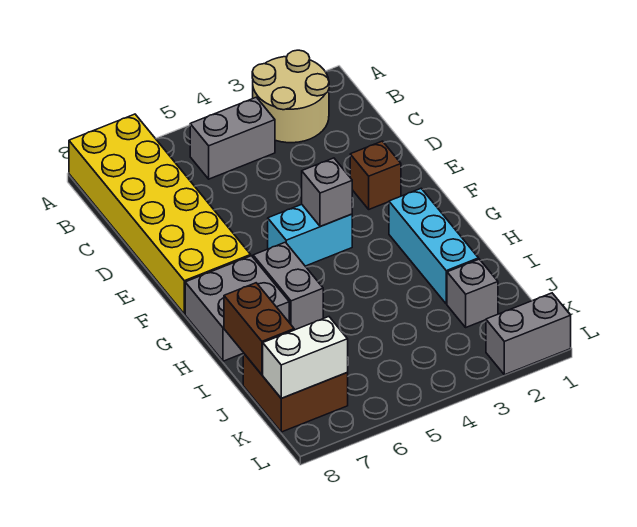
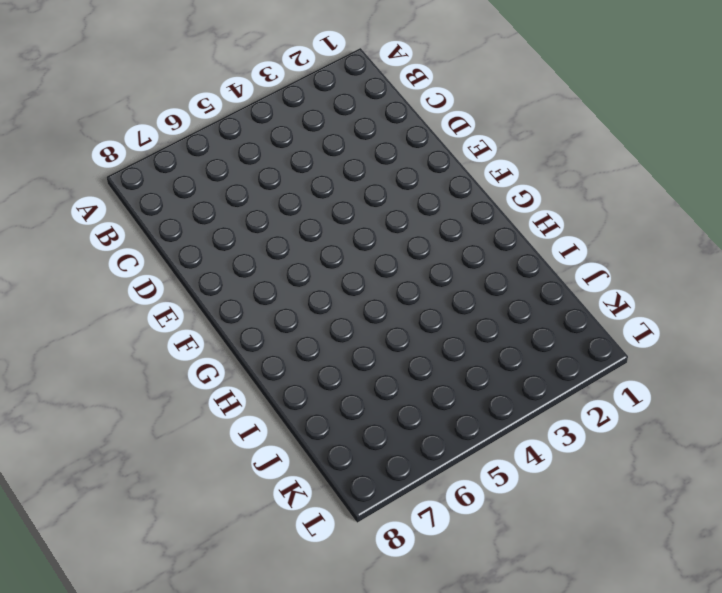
none -> tan 2x2 round brick [252,50,329,143]
none -> yellow 2x6 brick [69,114,251,314]
none -> grey 1x2 brick [190,97,275,179]

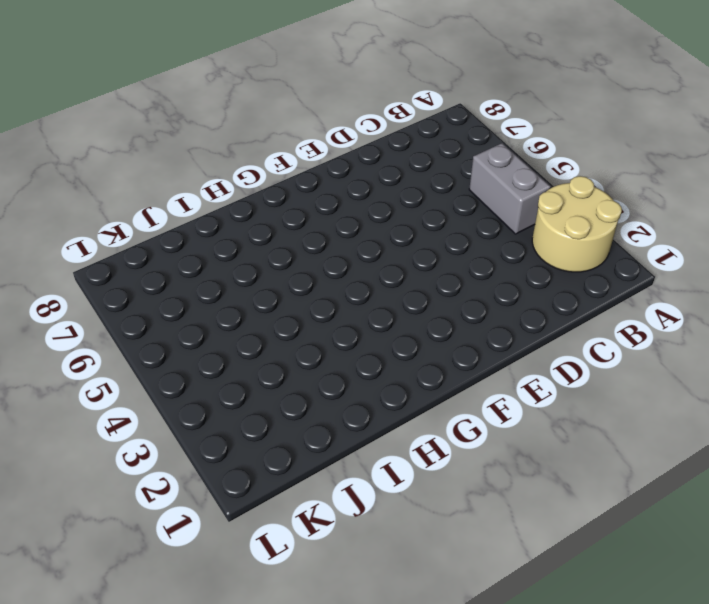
none -> yellow 2x6 brick [69,114,251,314]
none -> brown 1x1 brick [350,141,401,209]
none -> cyan 1x2 brick [268,205,352,266]

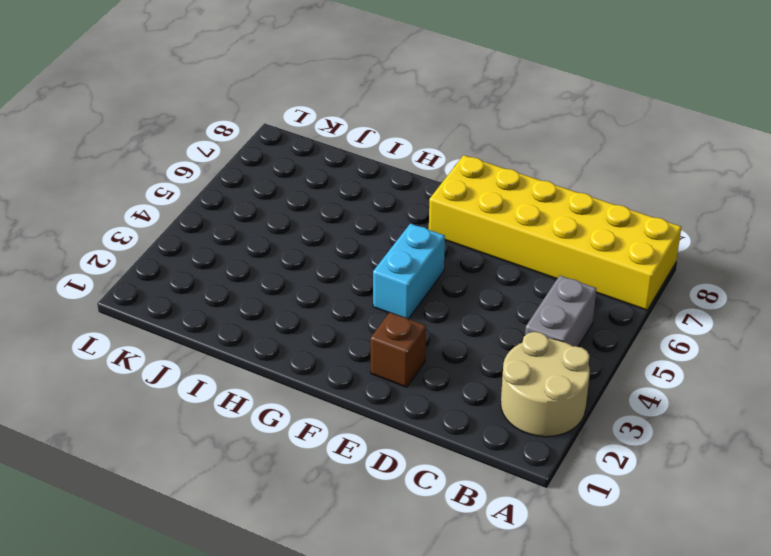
none -> cyan 1x3 brick [389,189,479,304]
none -> grey 1x2 brick [253,242,323,330]
none -> grey 2x2 brick [185,256,289,361]

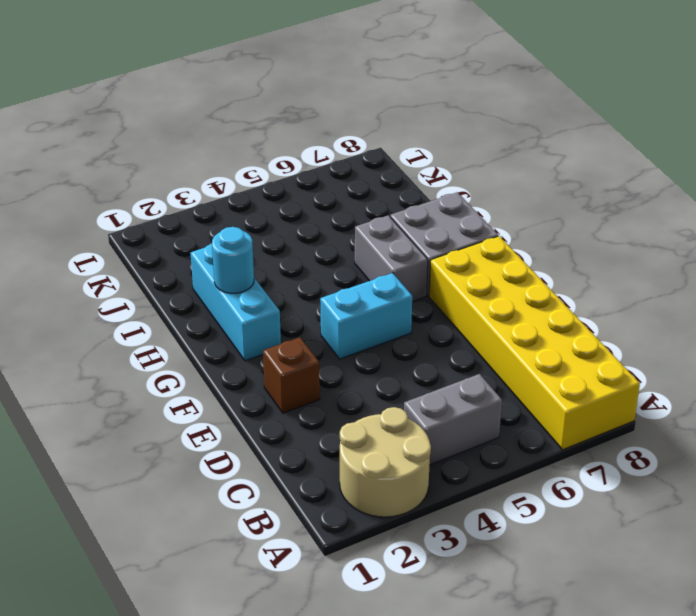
cyan 1x1 round brick [212,227,254,293] -> none
none -> grey 1x1 brick [447,259,498,327]
none -> brown 2x2 brick [243,353,348,432]
none -> grey 1x2 brick [486,293,571,375]

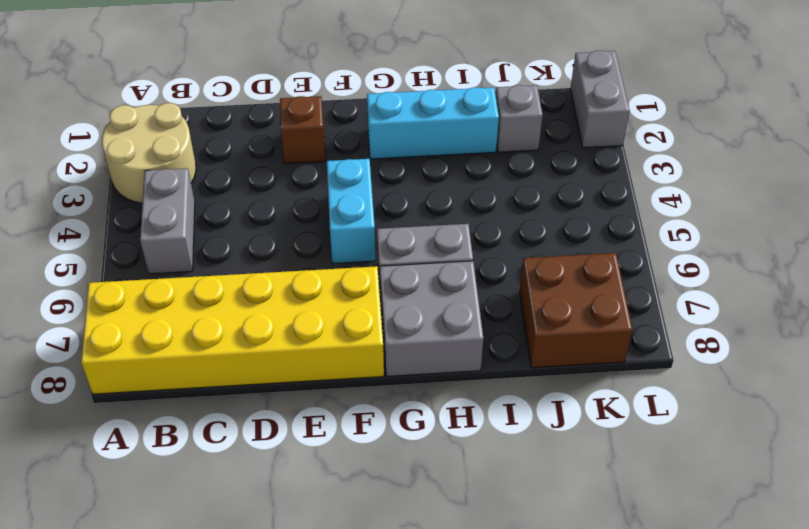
none -> grey 1x1 brick [302,158,352,227]
none -> brown 1x2 brick [224,283,294,375]
none -> white 1x2 brick [263,317,348,398]

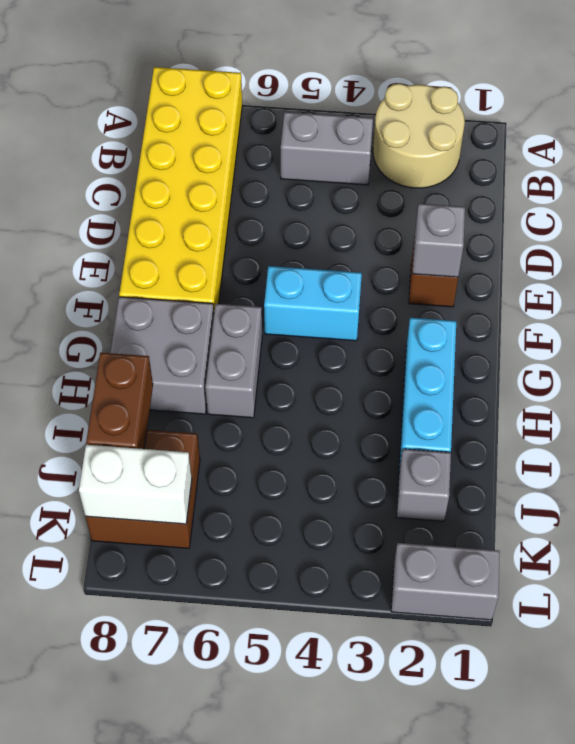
grey 1x1 brick [412,204,465,277] -> grey 1x1 brick moved to [302,158,352,227]

